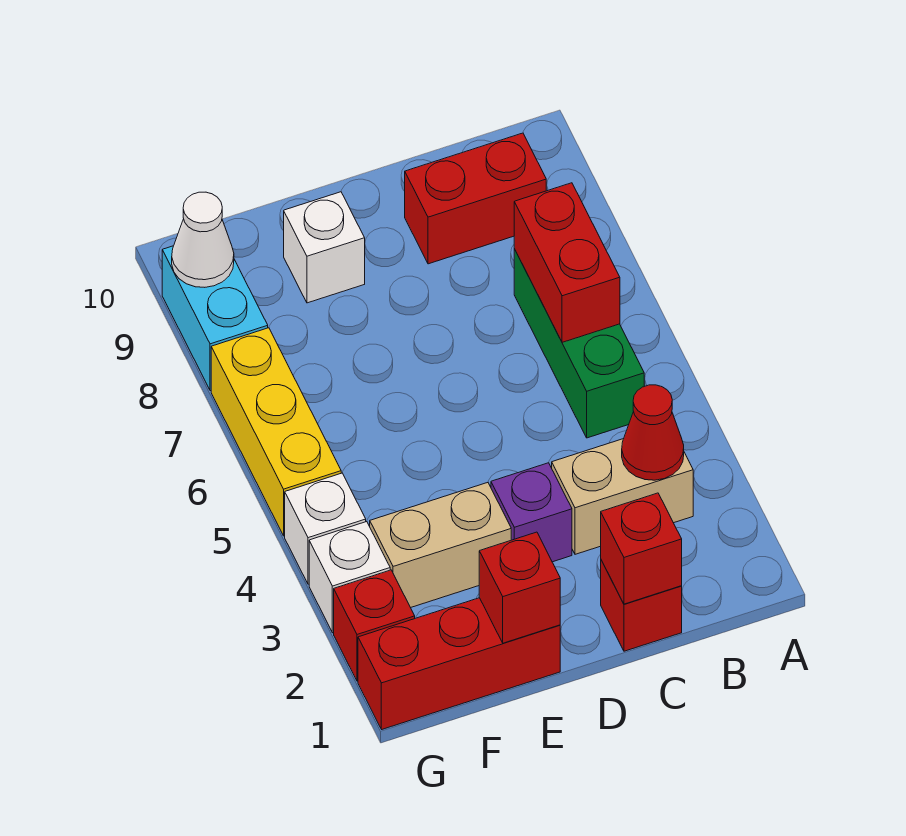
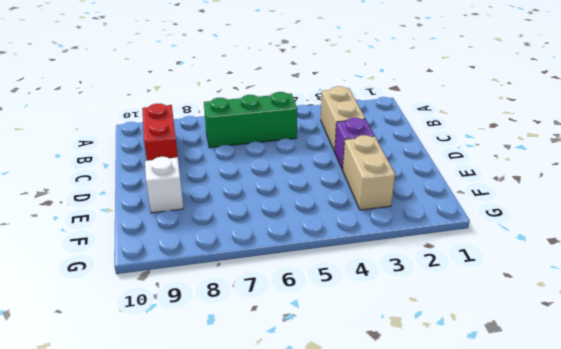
none -> red 1x1 brick [601,560,682,651]
none -> red 1x3 brick [358,598,560,729]
none -> red 1x1 brick [334,570,415,681]

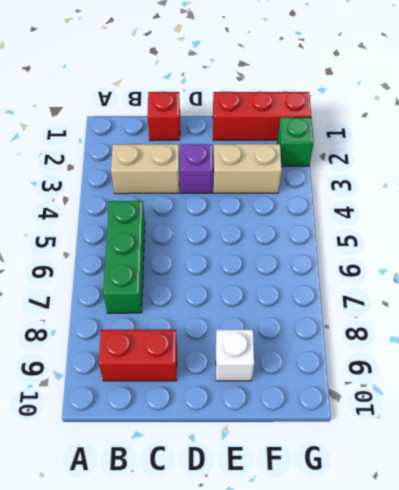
green 1x1 brick [277,117,314,166] -> red 1x1 brick [334,570,415,681]
none -> white 1x1 brick [309,522,390,633]
none -> white 1x1 brick [285,473,366,584]
none -> yellow 1x3 brick [211,328,341,536]

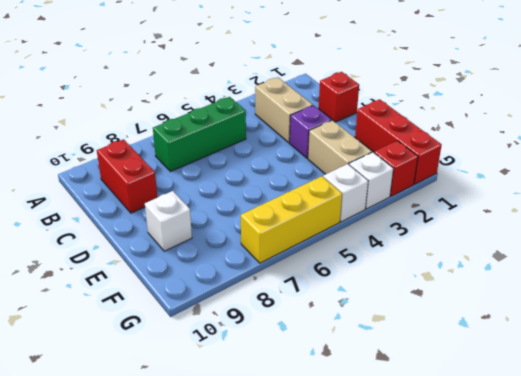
none -> cyan 1x2 brick [162,246,268,391]
none -> red 1x1 cone [622,385,684,480]
none -> red 1x2 brick [514,183,620,342]

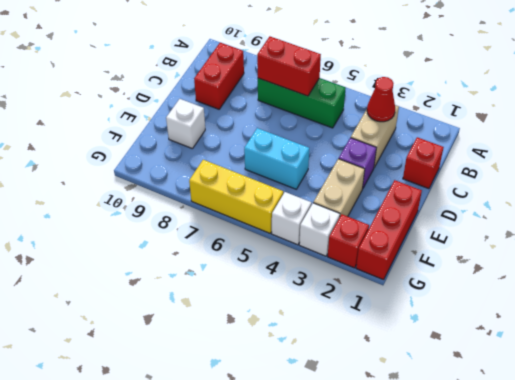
cyan 1x2 brick [244,128,309,189] -> cyan 1x2 brick moved to [162,246,268,391]
none -> red 1x1 brick [601,493,682,604]
none -> red 1x1 brick [479,532,560,643]
none -> white 1x1 cone [172,192,234,287]

